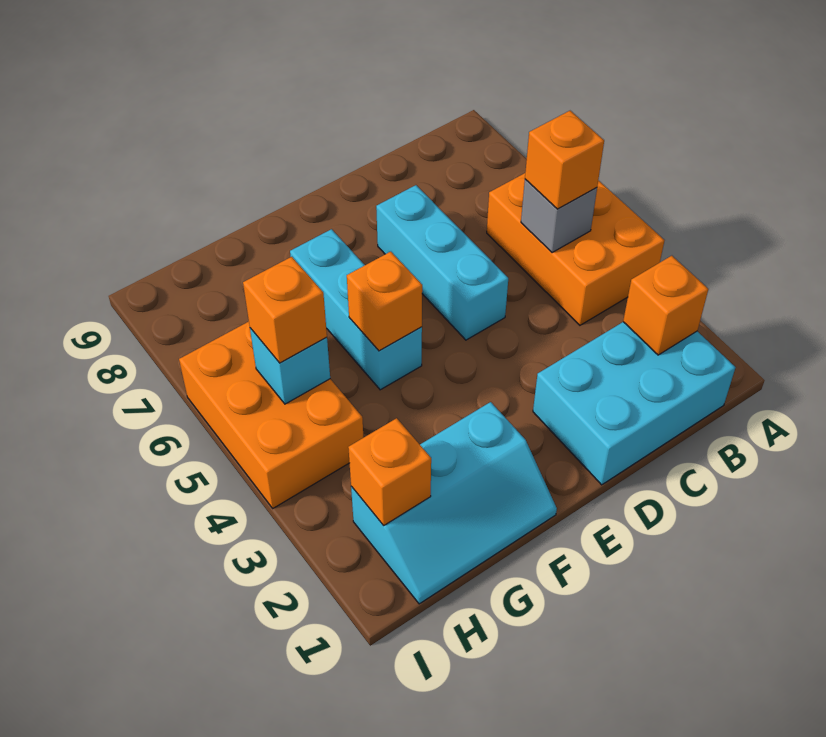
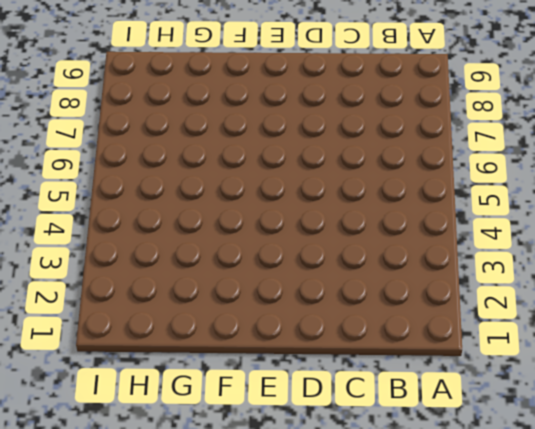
none -> orange 2x3 brick [487,173,664,325]
none -> cyan 2x3 brick [533,322,735,485]
none -> cyan 1x3 brick [376,185,508,340]

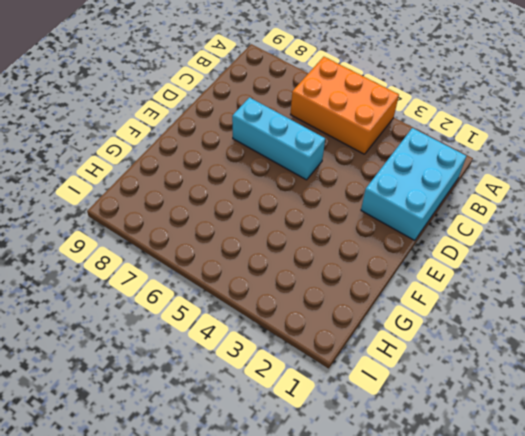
none -> cyan 2x3 slope [351,402,557,604]
none -> cyan 1x3 brick [290,229,422,390]
none -> orange 2x3 brick [179,322,363,508]

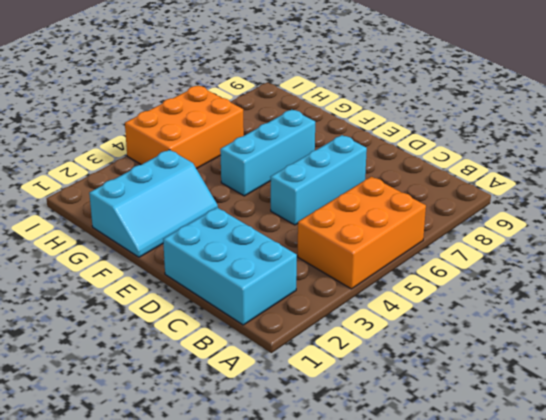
cyan 2x3 slope [89,150,218,257] -> cyan 2x3 slope turned to [351,402,557,604]
none -> orange 1x1 brick [623,256,708,355]
none -> grey 1x1 brick [521,179,597,253]
none -> orange 1x1 brick [347,252,422,351]

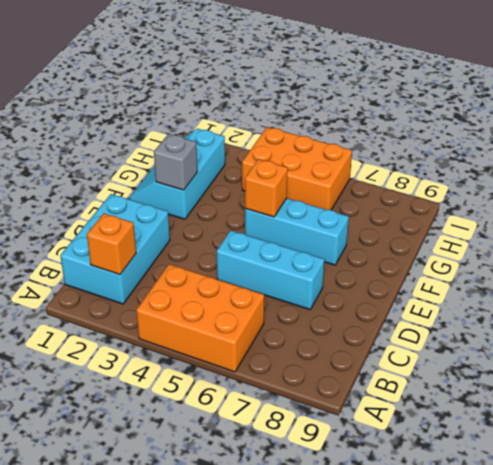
grey 1x1 brick [154,134,197,190] -> grey 1x1 brick moved to [521,179,597,253]
none -> orange 1x1 brick [348,418,431,526]
none -> cyan 1x1 brick [250,328,330,404]
none -> orange 1x1 brick [525,111,604,209]

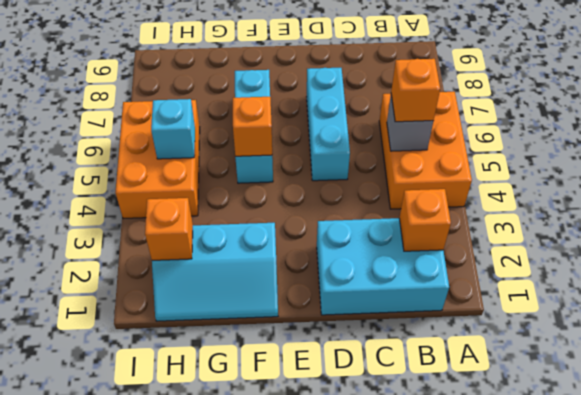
none -> orange 1x1 brick [243,257,327,363]

